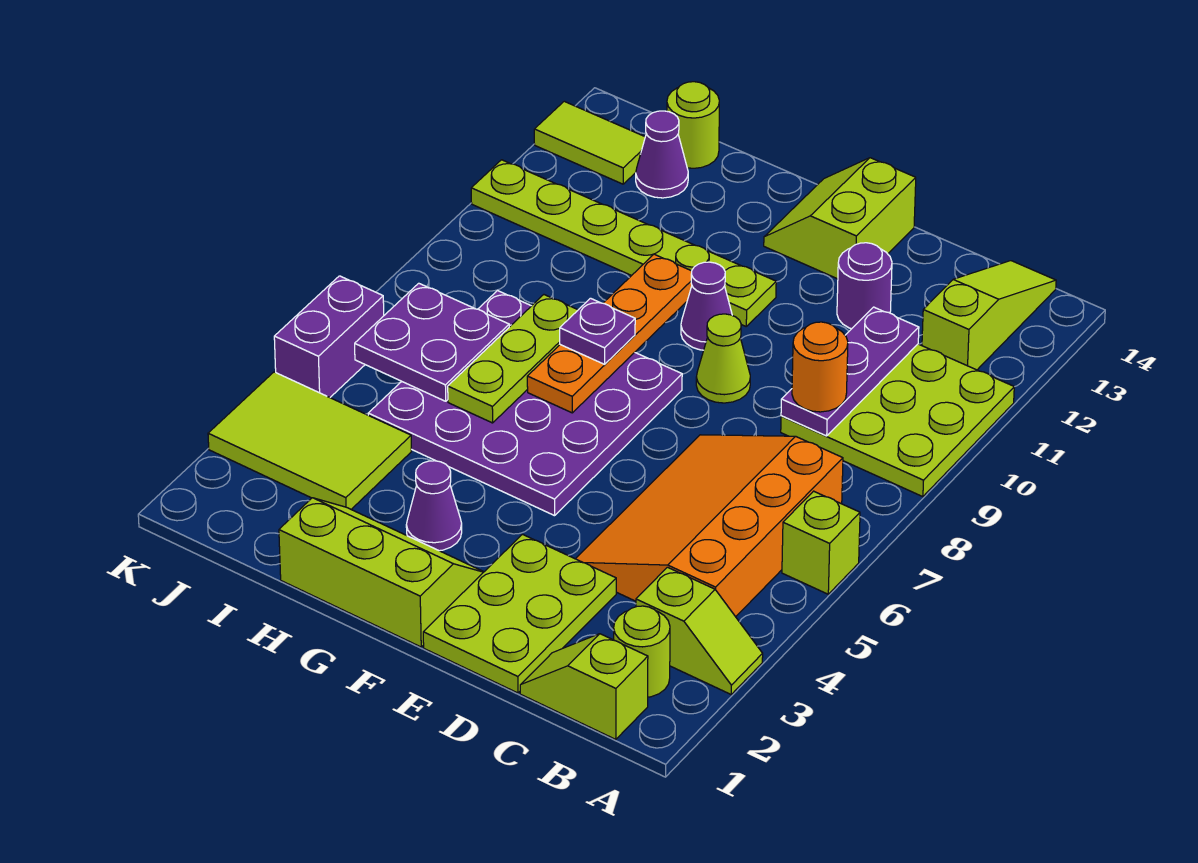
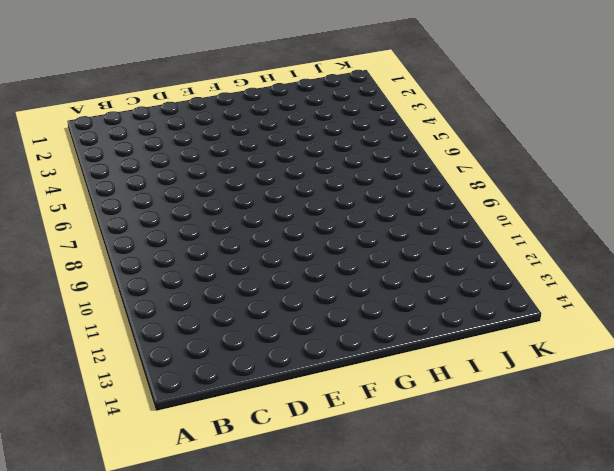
none -> lime 1x2 slope [636,567,763,694]
none -> lime 1x1 brick [782,491,860,594]
none -> lime 3x3 plate [781,344,1014,497]

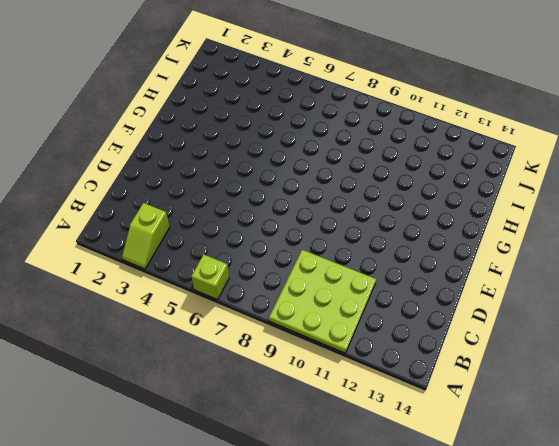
none -> lime 1x2 slope [520,634,648,739]
none -> lime 1x1 round brick [614,606,670,697]
none -> orange 3x4 slope [576,435,843,617]

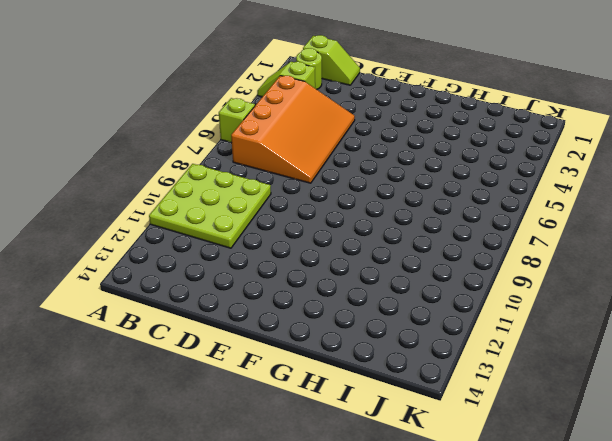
none -> lime 1x3 slope [922,261,1056,370]
none -> lime 2x3 plate [423,534,616,693]
none -> purple 1x1 round brick [837,243,892,329]

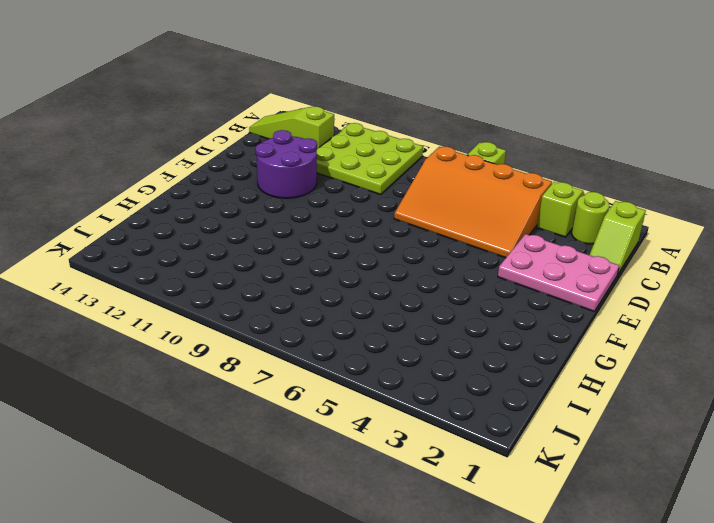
pink 2x3 plate [498,234,619,311] -> lime 2x3 plate [423,534,616,693]
purple 2x2 round brick [255,130,317,198] -> purple 1x1 round brick [837,243,892,329]
none -> lime 1x1 cone [696,314,750,403]
none -> lime 2x2 slope [764,158,916,279]
none -> lime 2x3 slope [279,498,483,647]

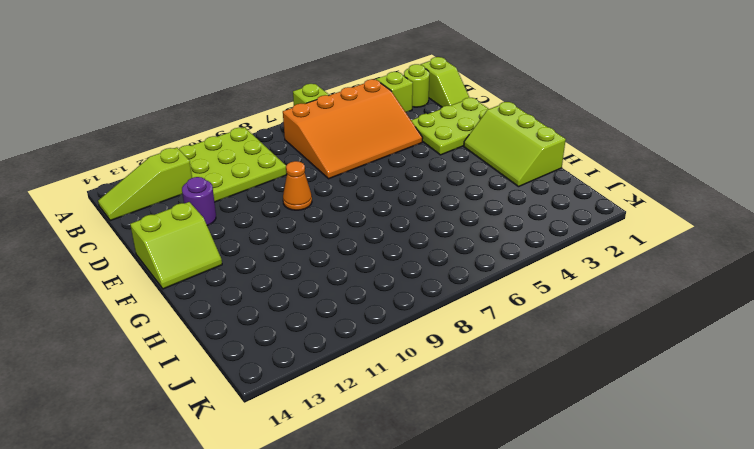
orange 1x1 cone [283,161,312,210] -> lime 1x1 cone [696,314,750,403]
none -> purple 4x4 plate [368,291,682,516]
none -> purple 1x1 cone [681,262,732,350]
none -> lime 1x6 plate [471,160,776,326]

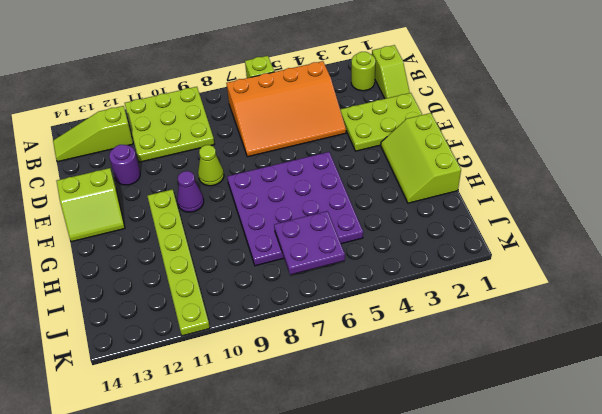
none -> lime 1x2 slope [636,567,763,694]
none -> purple 1x1 cone [406,461,462,551]
none -> lime 2x3 tile [208,372,411,509]

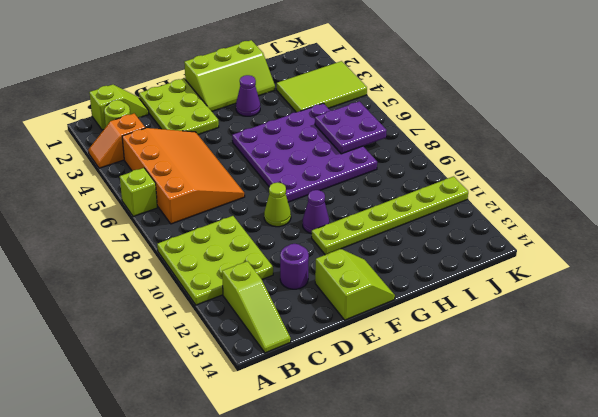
orange 1x2 slope [88,113,145,168] -> lime 1x2 slope [636,567,763,694]
none -> purple 1x1 cone [636,111,688,198]
none -> lime 1x1 round brick [667,82,719,168]
none -> lime 1x2 tile [534,101,645,184]

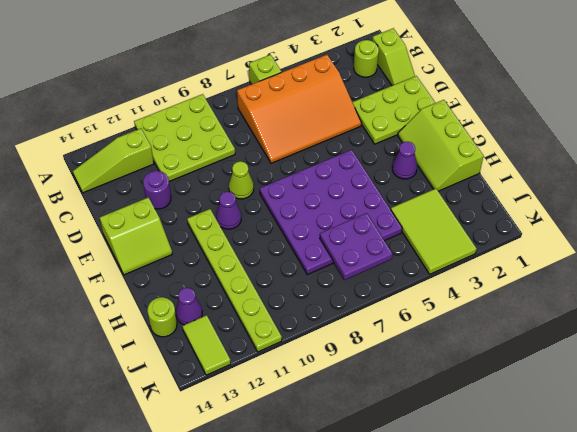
none -> lime 1x2 slope [636,567,763,694]
none -> purple 1x2 brick [274,276,384,397]
none -> purple 1x3 plate [781,307,919,436]

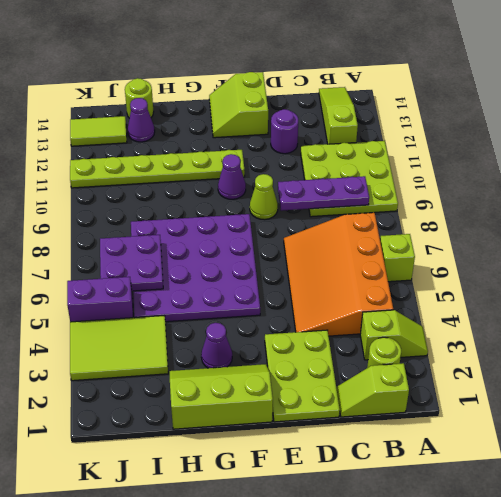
purple 1x3 plate [278,176,369,211] -> purple 1x3 plate turned to [781,307,919,436]
purple 1x2 brick [67,277,133,322] -> purple 1x2 brick turned to [274,276,384,397]
none -> orange 1x4 plate [527,254,692,413]
none -> lime 1x3 plate [448,295,578,423]
none -> orange 1x1 round brick [792,322,848,412]

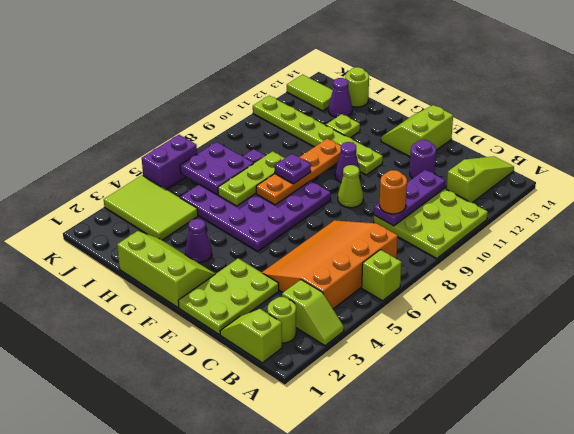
lime 1x1 plate [326,114,360,138] -> none

